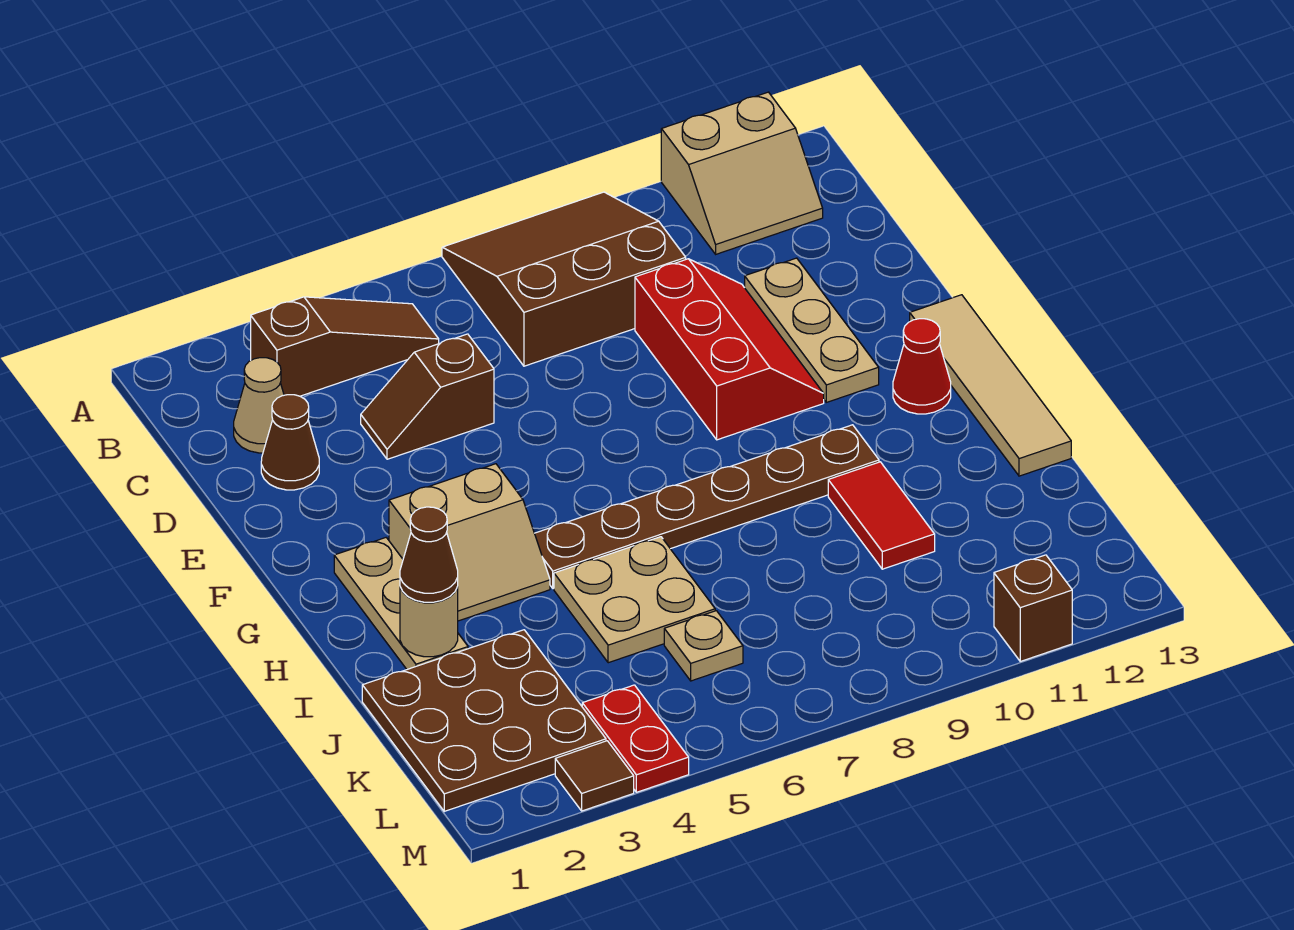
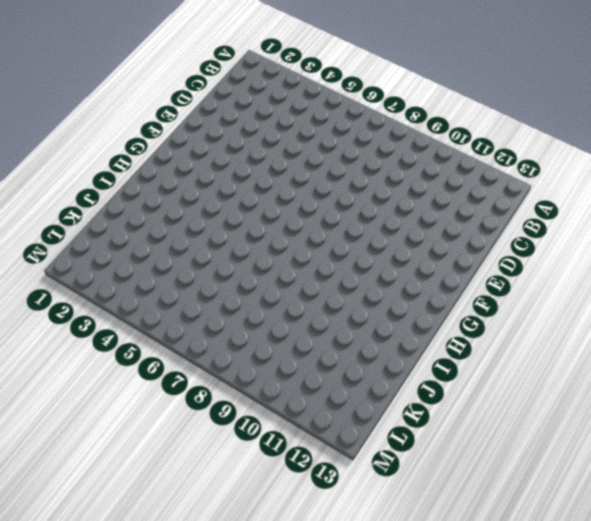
none -> brown 3x3 slope [442,192,686,366]
none -> tan 2x2 slope [661,92,823,254]
none -> brown 1x3 slope [251,297,439,396]

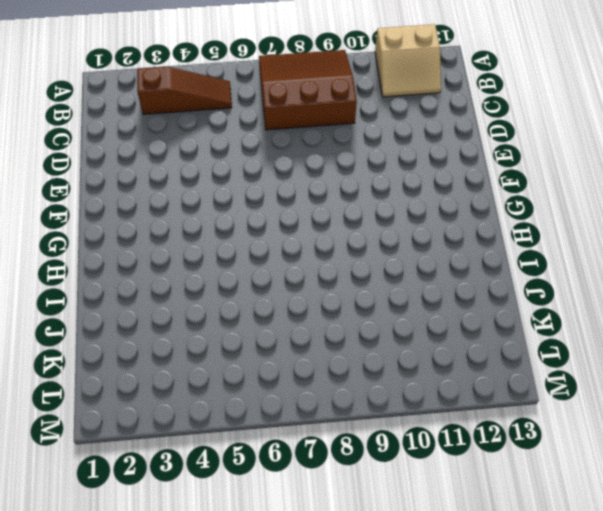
none -> tan 1x1 cone [234,358,284,453]
none -> brown 1x1 cone [261,395,319,490]
none -> brown 1x2 slope [361,334,494,459]

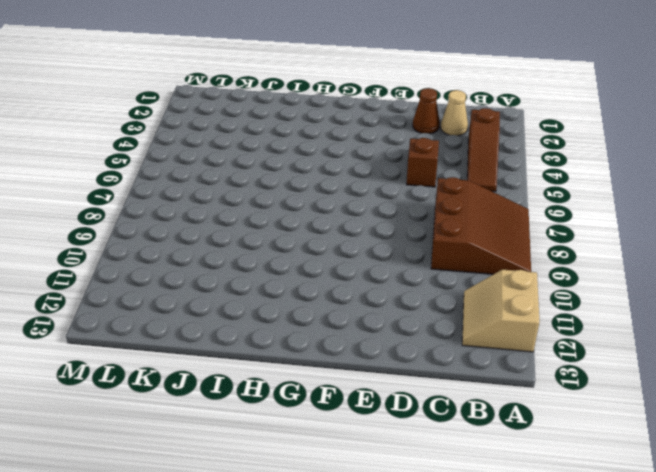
none -> red 2x3 slope [635,259,824,440]
none -> tan 1x3 plate [745,258,879,402]
none -> tan 1x4 tile [910,295,1071,476]

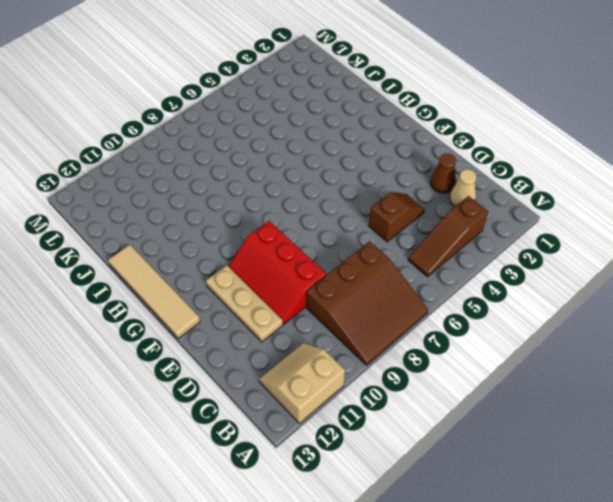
none -> tan 1x3 plate [334,538,468,669]
none -> tan 2x2 slope [389,464,550,621]
none -> red 1x1 cone [893,319,951,414]

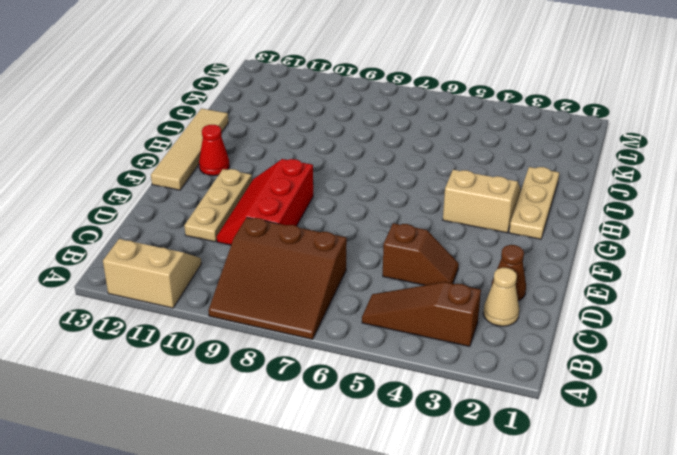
none -> brown 1x6 plate [534,425,879,589]
none -> tan 2x2 plate [554,537,715,663]
none -> red 1x2 tile [828,462,935,569]

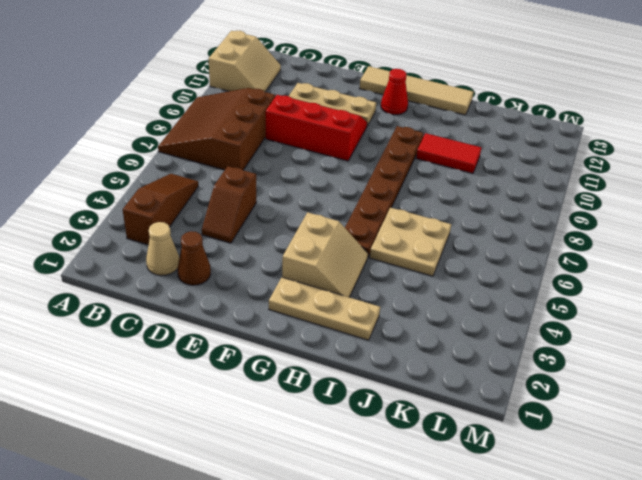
none -> brown 3x3 plate [362,630,606,811]
none -> tan 1x1 plate [664,611,743,681]
none -> red 1x2 plate [582,685,689,792]

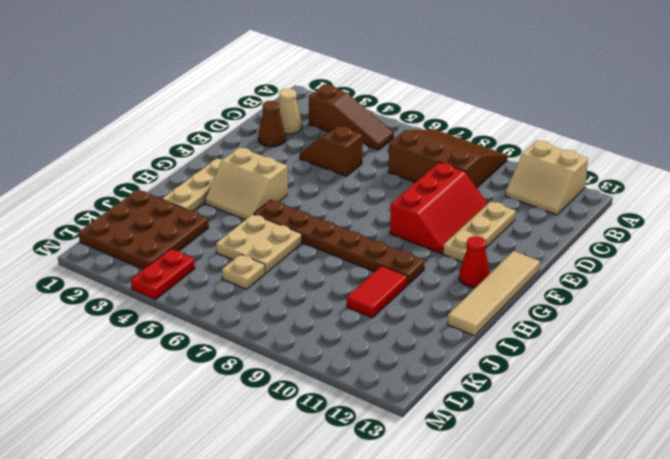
none -> brown 1x1 tile [555,741,634,811]
none -> brown 1x1 brick [994,555,1072,661]
none -> tan 1x1 round brick [400,587,458,657]

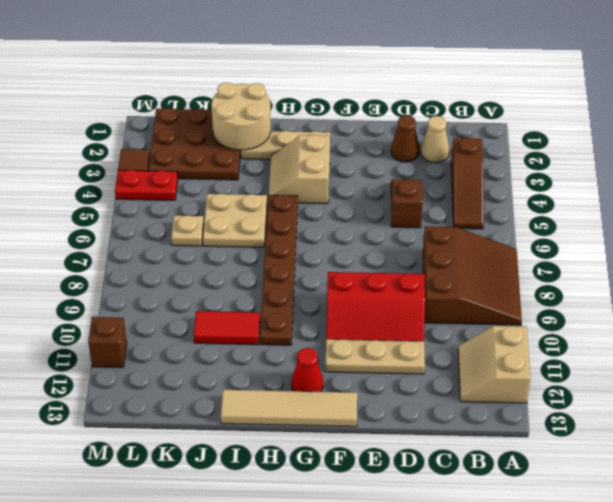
tan 2x2 round brick [211,83,271,150] -> tan 1x1 round brick [400,587,458,657]
none -> brown 1x1 cone [400,507,458,602]

